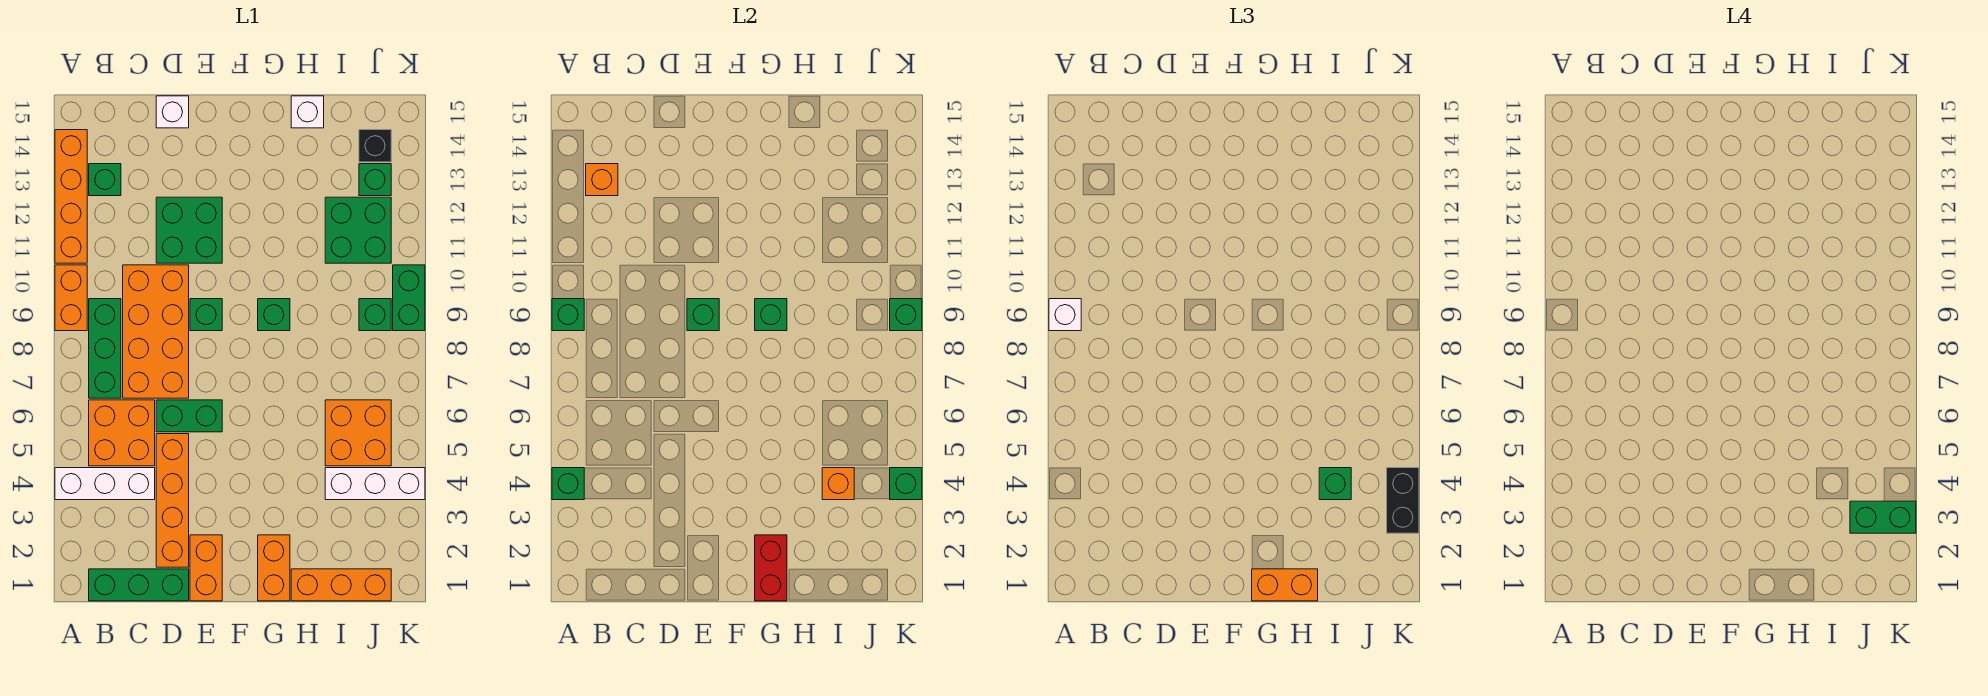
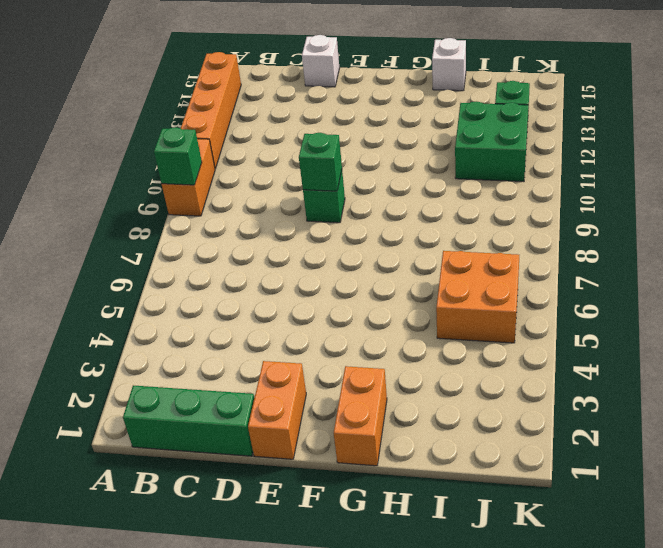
none -> white 1x3 brick [55,468,155,500]
none -> orange 2x2 brick [89,400,155,466]
none -> green 1x3 brick [89,299,121,398]
none -> green 1x1 brick [89,164,121,196]

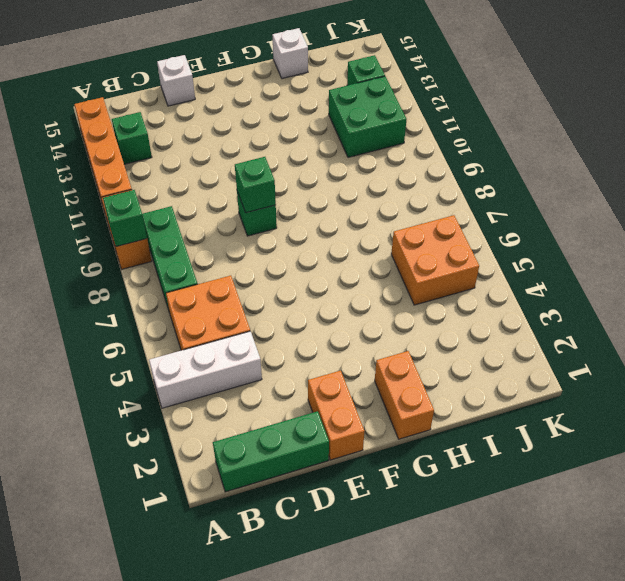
none -> orange 2x4 brick [123,265,189,398]
none -> orange 1x4 brick [156,434,189,567]
none -> green 1x2 brick [156,400,222,432]
none -> green 2x2 brick [156,197,222,263]

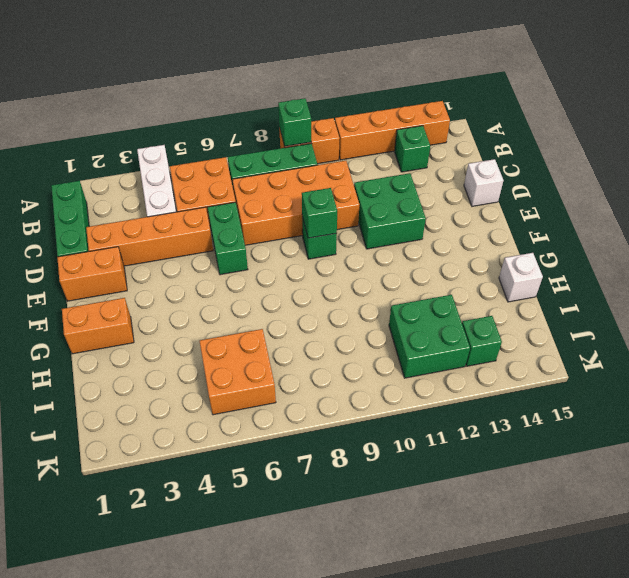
none -> green 1x1 brick [258,299,290,331]
none -> orange 1x3 brick [291,569,391,601]
none -> white 1x3 brick [325,468,425,500]
none -> green 1x1 brick [359,299,391,331]

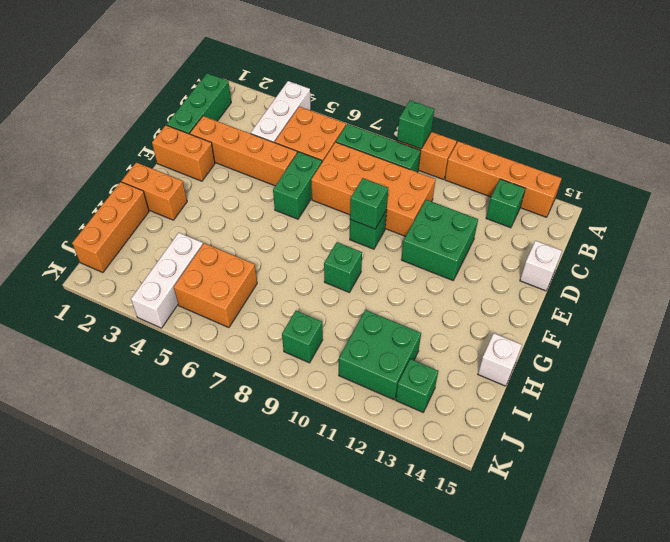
none -> black 1x1 brick [359,130,391,162]
none -> green 1x2 brick [393,265,425,331]
none -> green 1x1 brick [552,468,584,500]
none -> orange 1x1 brick [586,164,618,196]

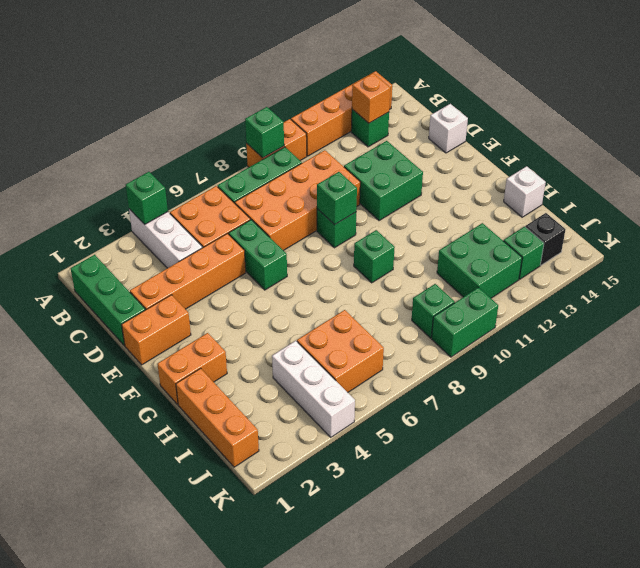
none -> red 1x2 brick [755,535,787,601]
none -> green 1x1 brick [755,299,787,331]
none -> orange 1x1 brick [822,468,854,500]
none -> green 1x1 brick [890,468,922,500]

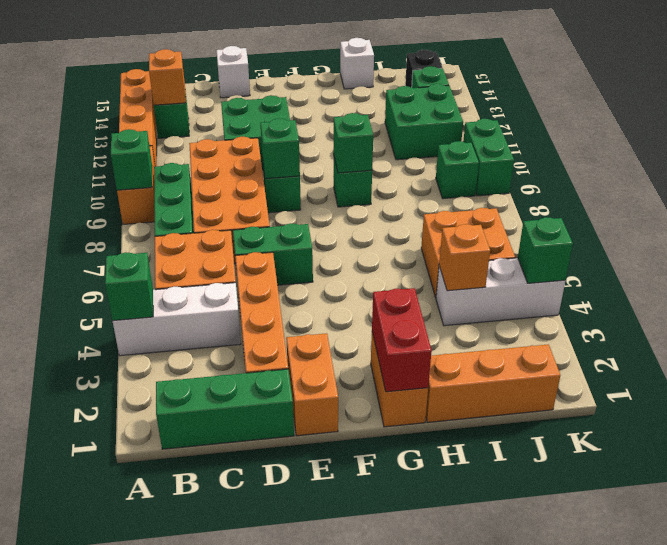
none -> green 1x1 brick [890,299,922,331]
none -> white 1x1 brick [1049,299,1081,331]
none -> orange 1x2 brick [1252,569,1318,601]
none -> green 1x1 brick [1319,468,1351,500]

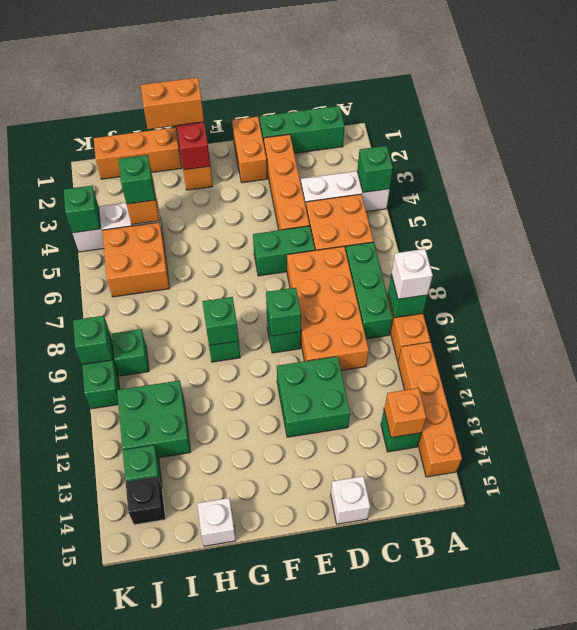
none -> black 1x2 brick [1387,468,1419,533]
none -> green 1x2 brick [1850,501,1916,533]

